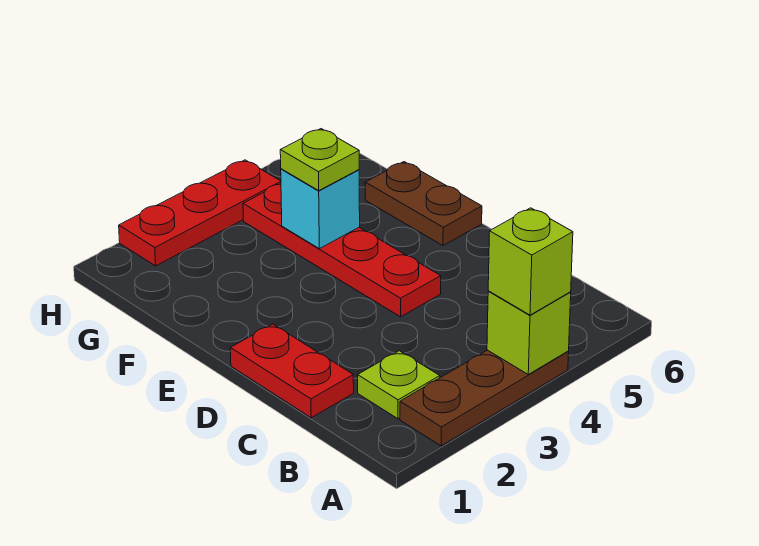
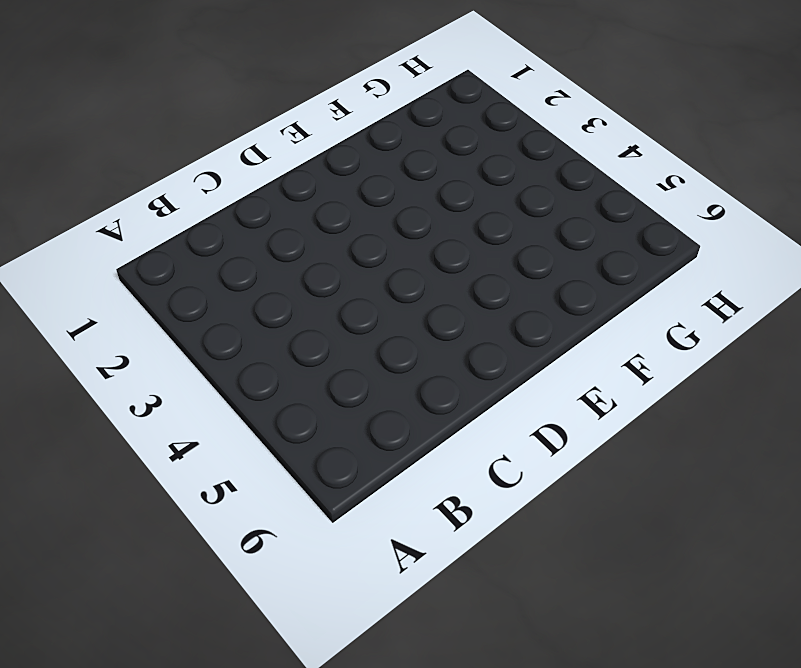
none -> brown 1x3 plate [400,350,569,446]
none -> lime 1x1 plate [358,351,440,419]

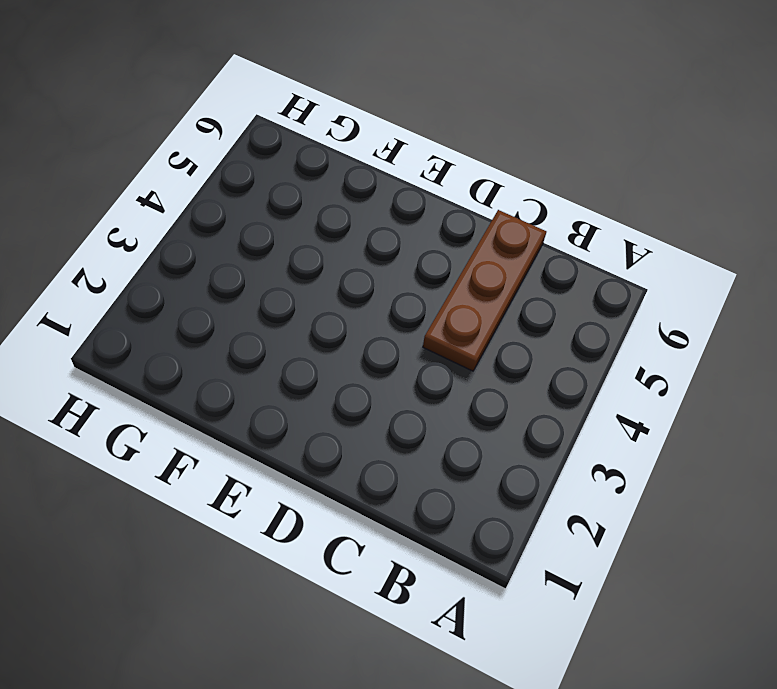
brown 1x3 plate [423,210,546,371] -> brown 1x3 plate moved to [400,350,569,446]
none -> lime 1x1 plate [358,351,440,419]
none -> red 1x2 plate [230,324,354,418]

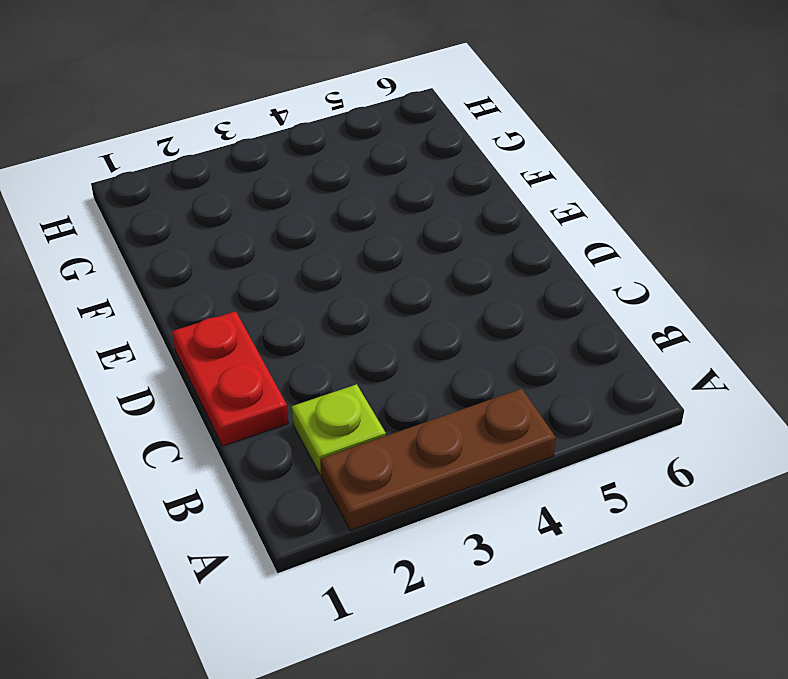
none -> red 1x4 plate [243,184,441,317]
none -> brown 1x2 plate [365,162,482,246]

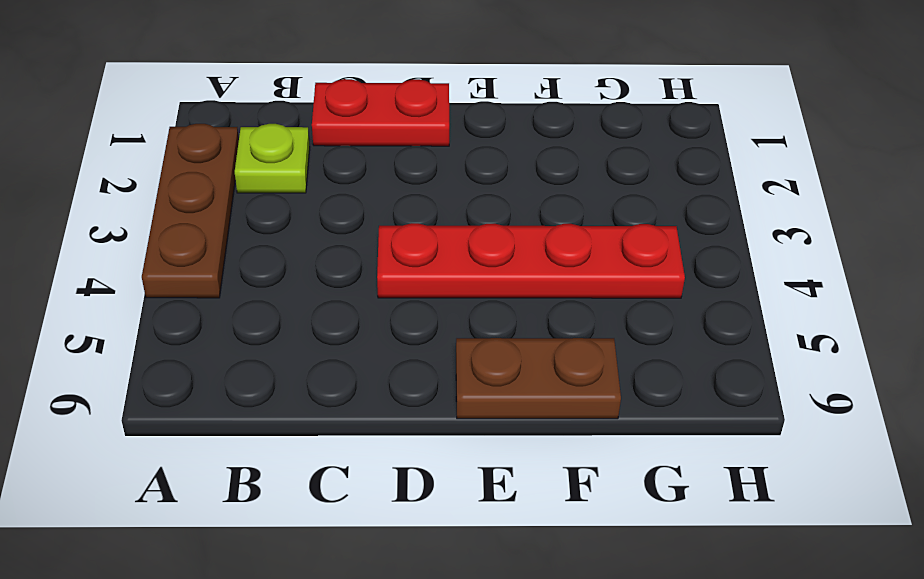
none -> red 1x3 plate [119,160,281,266]
none -> lime 1x1 brick [487,291,571,374]

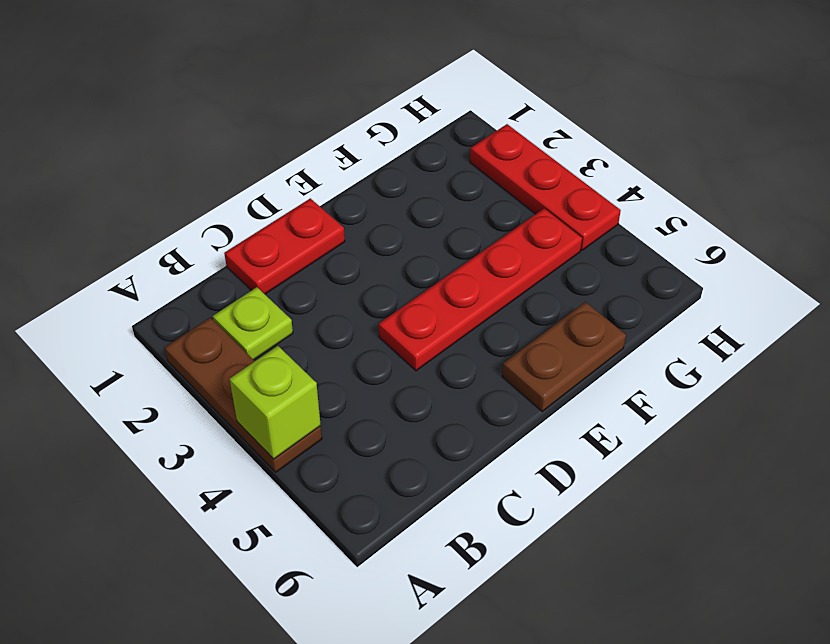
none -> cyan 1x1 brick [281,169,360,249]
none -> lime 1x1 brick [488,208,573,315]

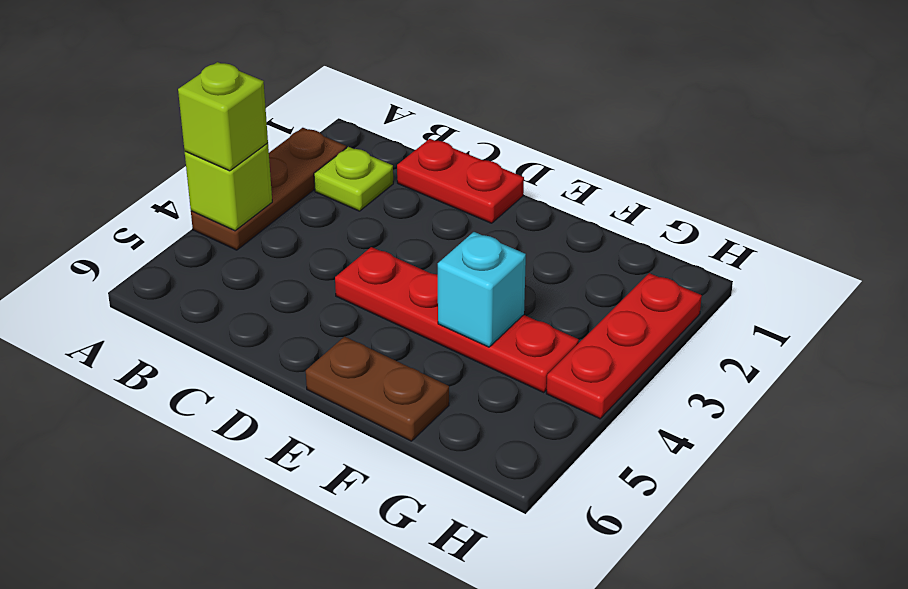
none -> lime 1x1 plate [280,129,359,190]

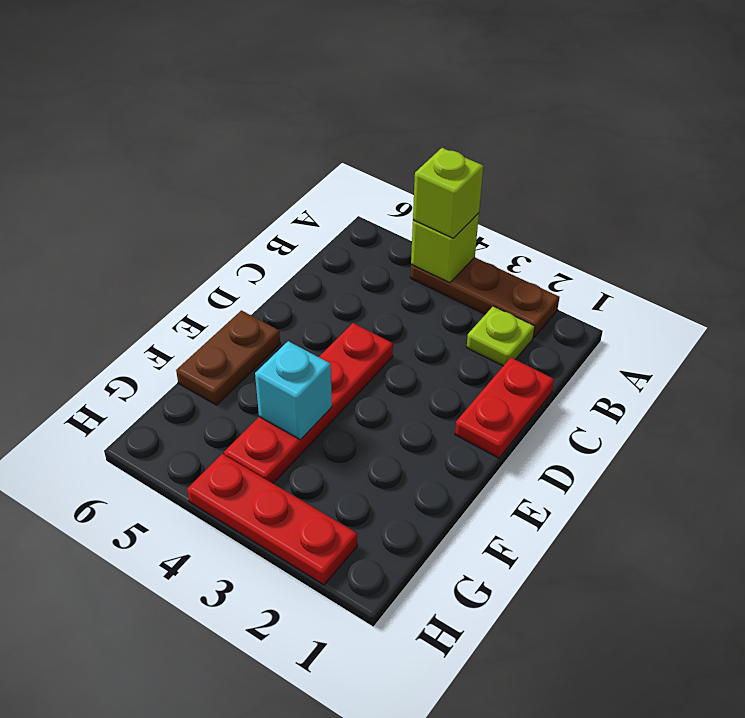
none -> lime 1x1 plate [280,129,359,190]

